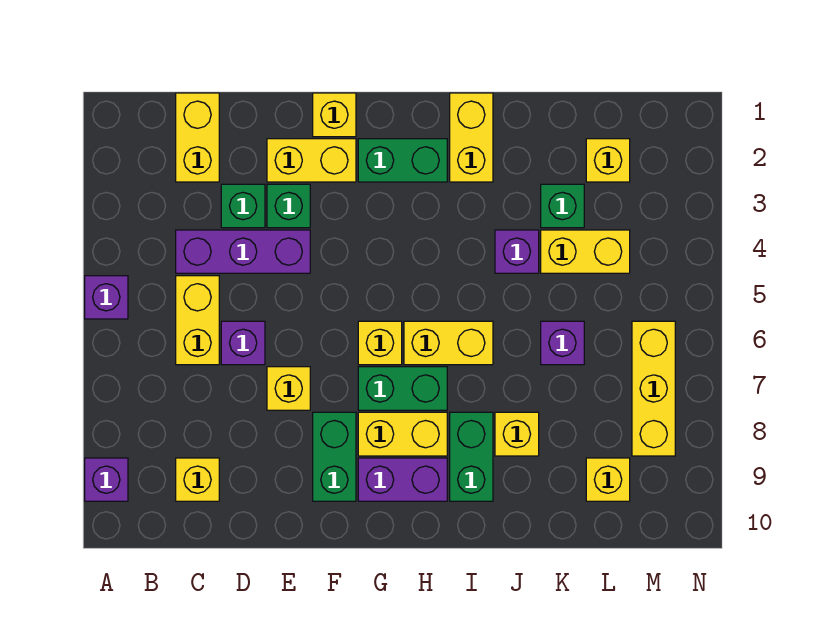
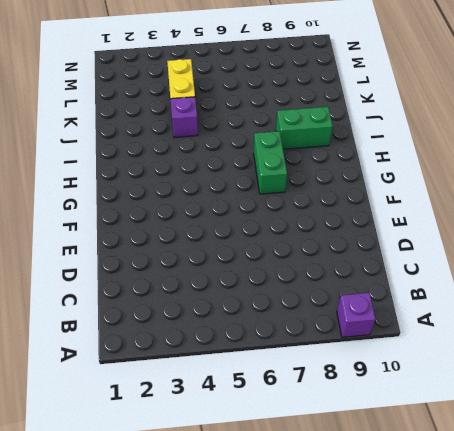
none -> purple 1x1 brick [85,276,128,319]
none -> yellow 1x2 brick [176,93,219,182]
none -> purple 1x3 brick [176,230,310,273]

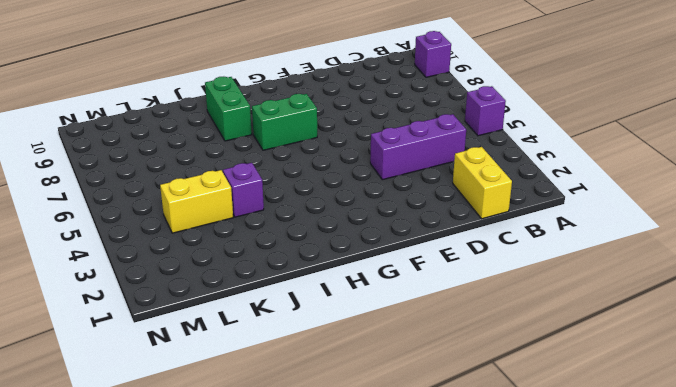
none -> yellow 1x2 brick [176,276,219,365]
none -> yellow 1x1 brick [176,458,219,501]
none -> green 1x1 brick [221,184,265,228]

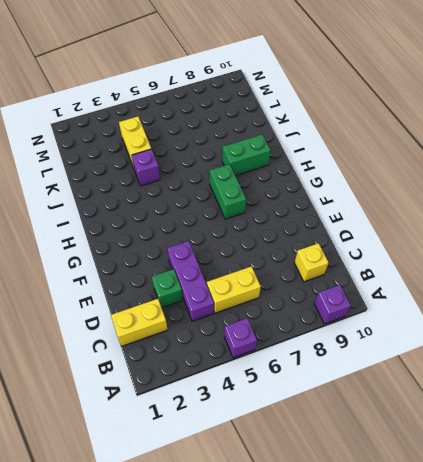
none -> purple 1x1 brick [221,321,265,365]
none -> yellow 1x2 brick [267,139,356,182]
none -> green 1x1 brick [267,184,310,228]

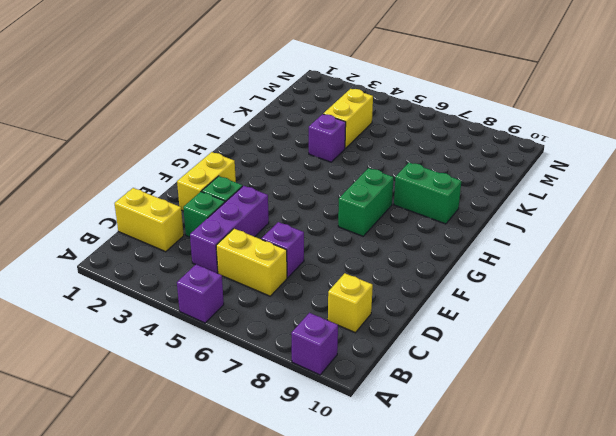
none -> yellow 1x1 brick [267,367,310,410]
none -> yellow 1x1 brick [313,93,356,137]
none -> green 1x2 brick [313,412,356,501]

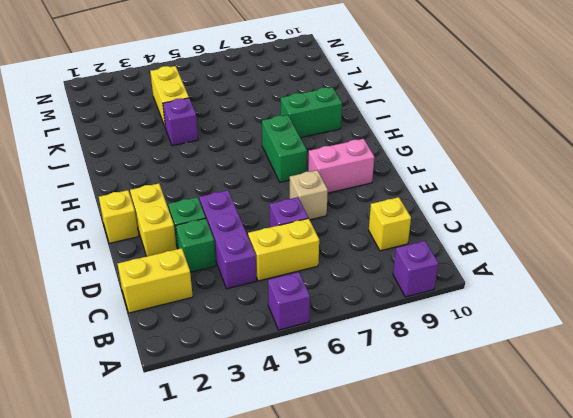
tan 1x1 brick [290,170,328,220] -> yellow 1x1 brick [267,367,310,410]
pink 1x2 brick [308,139,374,193] -> green 1x2 brick [313,412,356,501]
none -> green 1x2 brick [358,139,447,182]
none -> yellow 1x1 brick [358,321,402,365]
none -> yellow 1x2 brick [358,412,447,456]

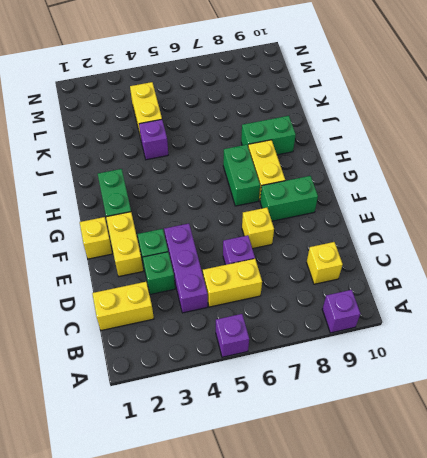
none -> yellow 1x1 brick [358,321,402,365]
none -> purple 1x2 brick [358,458,447,501]
none -> yellow 1x2 brick [404,321,493,365]

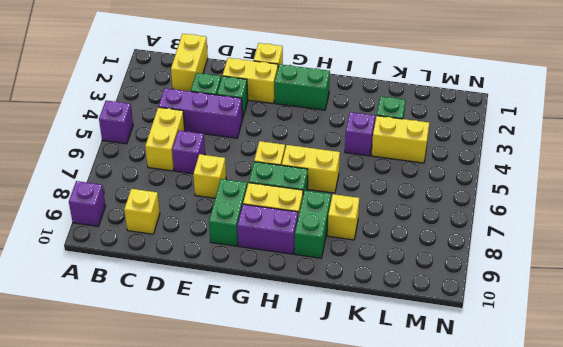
none -> yellow 1x2 brick [450,93,493,182]
none -> purple 1x1 brick [541,321,584,365]
none -> yellow 1x1 brick [586,139,630,182]

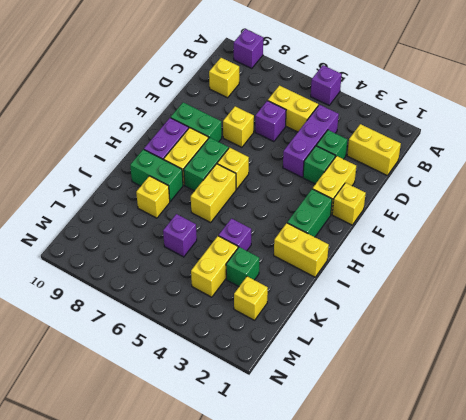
none -> yellow 1x1 brick [586,458,630,501]
none -> yellow 1x3 brick [632,321,675,456]

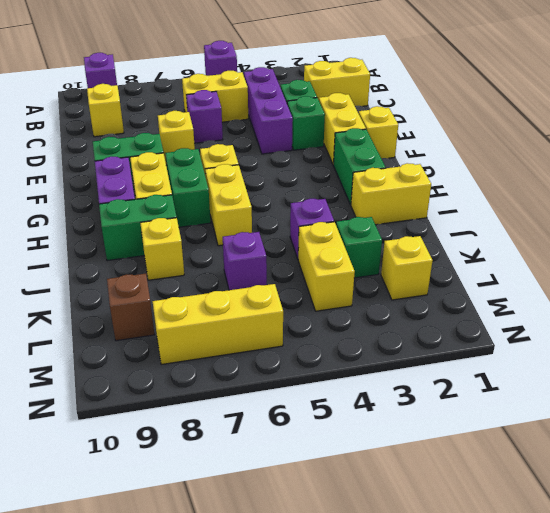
brown 1x1 brick [107,274,154,341] -> yellow 1x1 brick [586,458,630,501]

